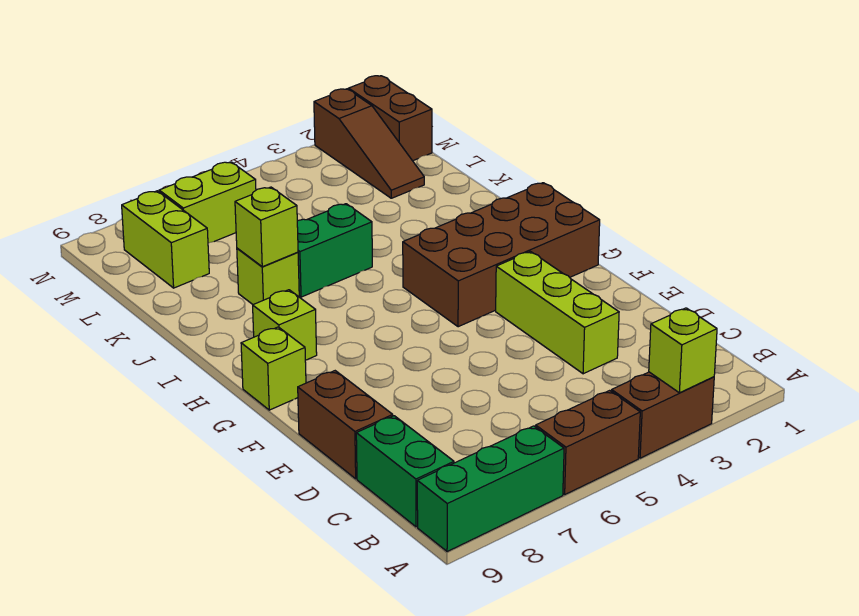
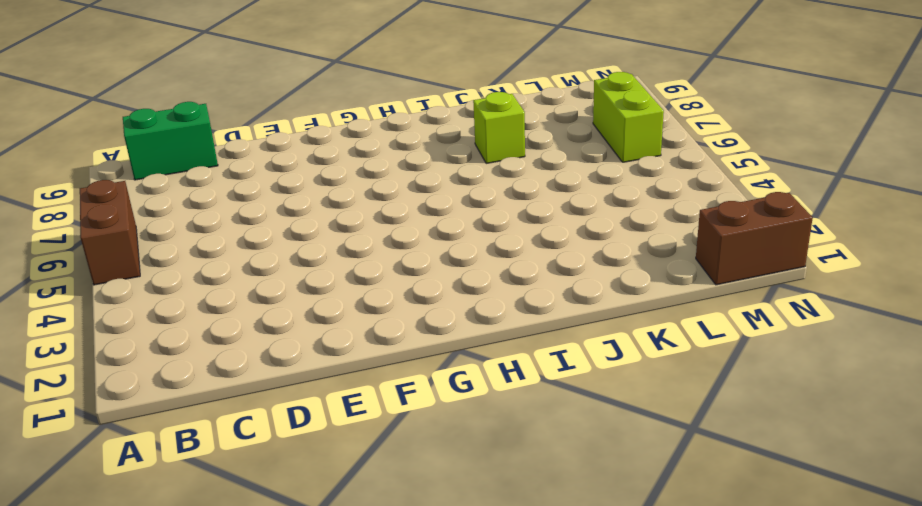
none -> brown 1x2 brick [612,372,714,458]
none -> green 1x3 brick [417,426,564,552]
none -> lime 1x3 brick [496,251,619,374]

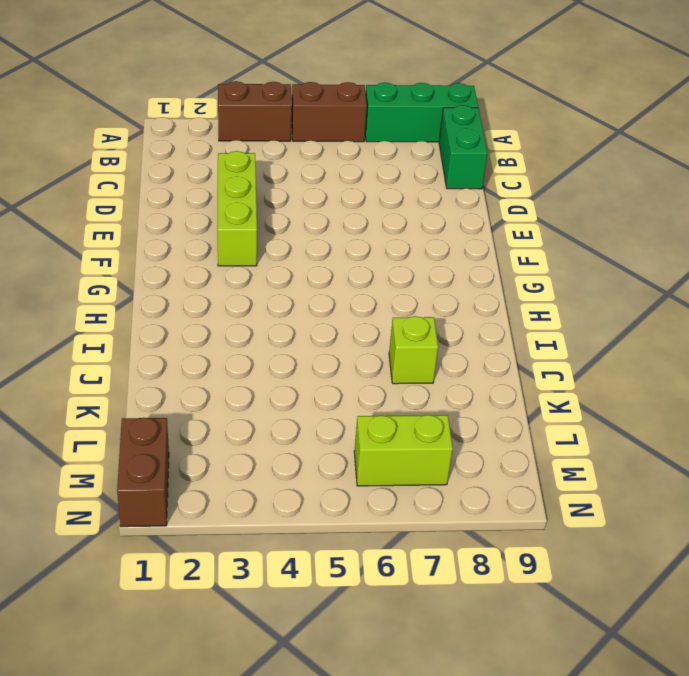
none -> brown 1x2 brick [298,371,393,479]
none -> brown 2x4 brick [403,183,600,327]
none -> lime 1x1 brick [241,327,306,410]

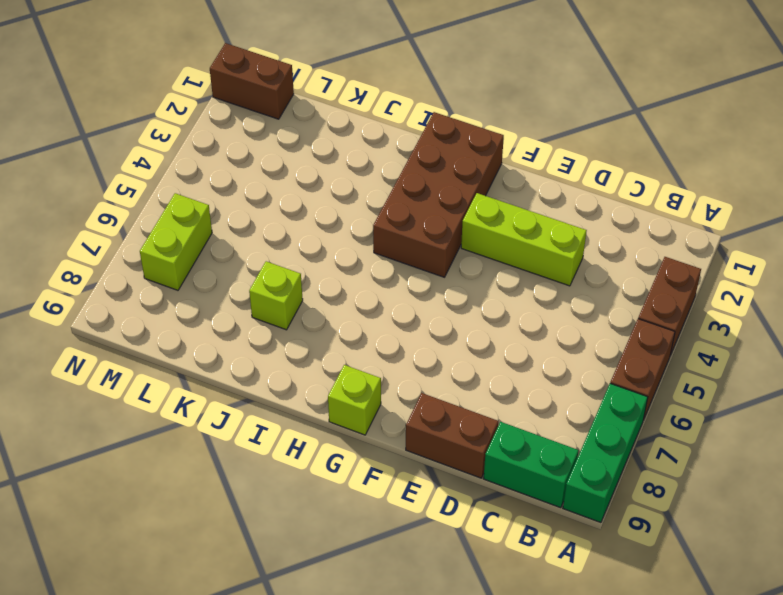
none -> lime 1x1 brick [253,290,317,360]
none -> green 1x2 brick [297,204,372,297]
none -> brown 1x3 slope [314,89,424,198]

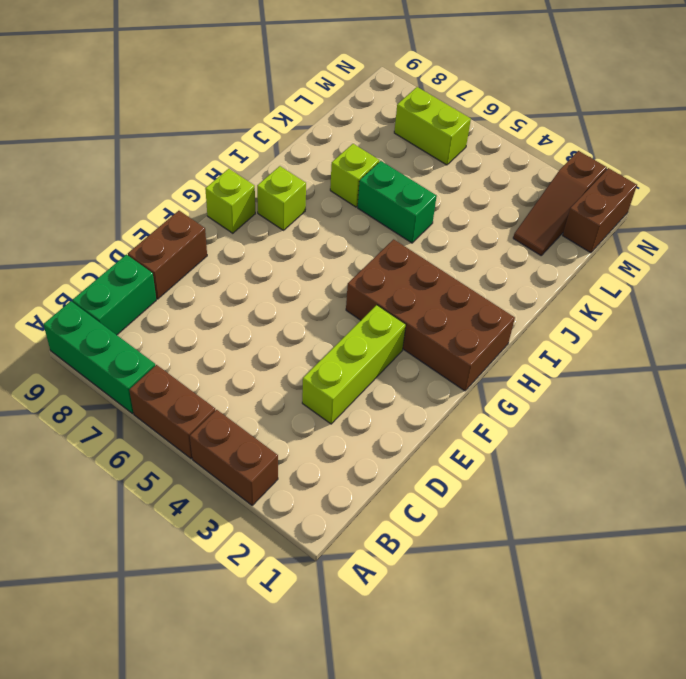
none -> lime 1x2 brick [122,191,209,288]
none -> lime 1x1 brick [649,308,717,393]
none -> lime 1x1 brick [235,187,298,267]

